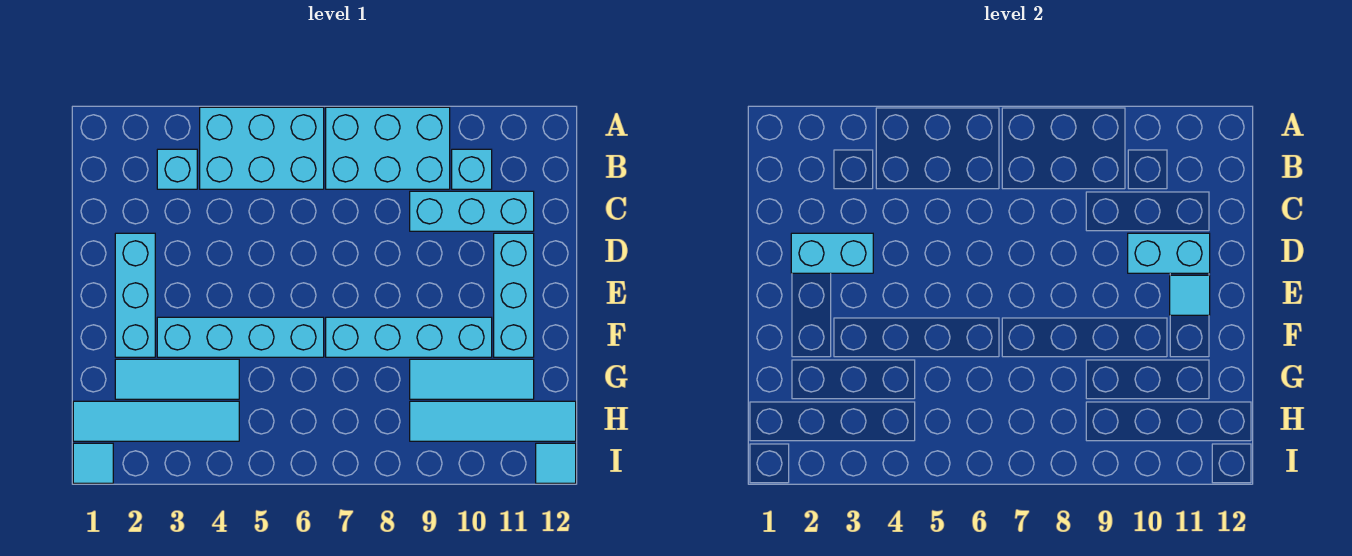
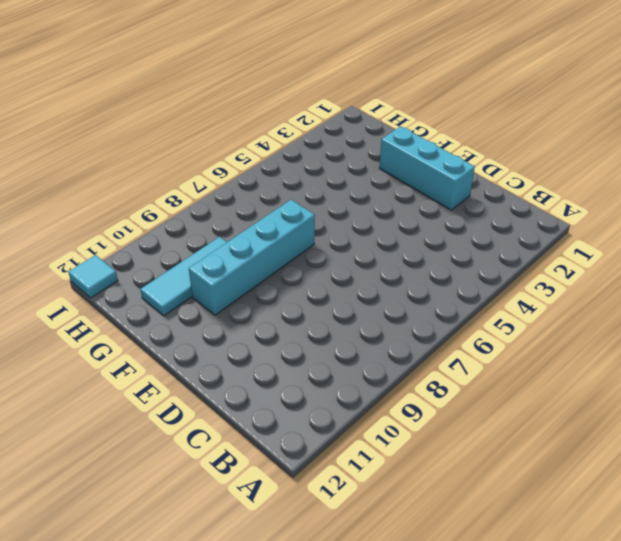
none -> cyan 2x3 brick [200,107,324,189]
none -> cyan 2x3 brick [326,107,450,189]
none -> cyan 1x1 brick [157,149,197,189]

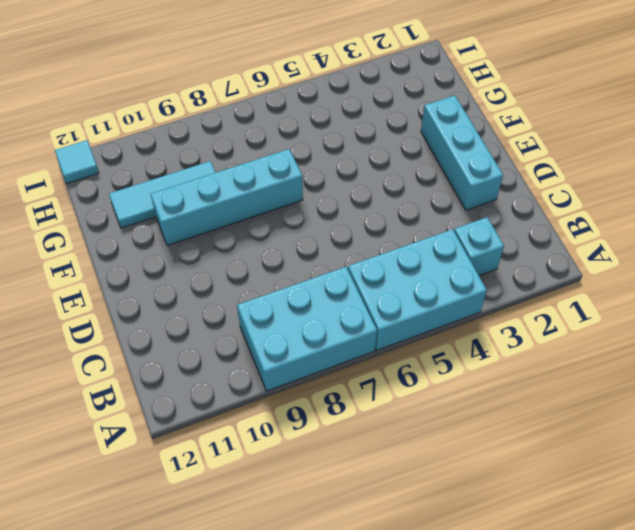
none -> cyan 1x1 brick [452,149,492,189]
none -> cyan 1x3 brick [410,191,534,231]
none -> cyan 1x3 brick [494,233,534,357]

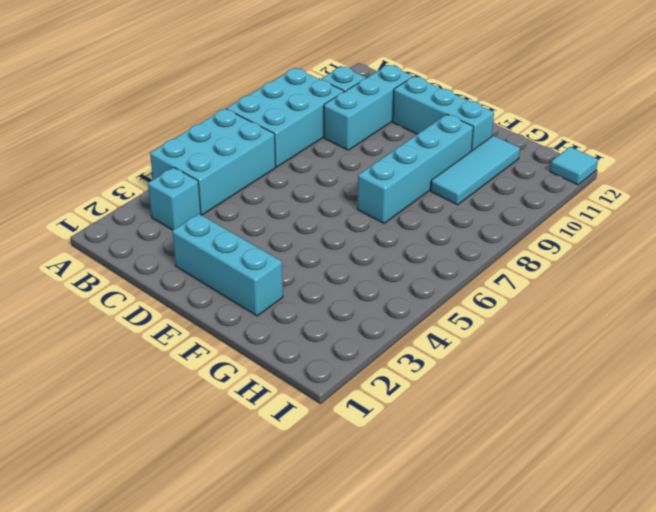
none -> cyan 1x4 brick [157,317,324,357]
none -> cyan 1x3 tile [115,359,239,399]
none -> cyan 1x4 tile [73,401,239,441]

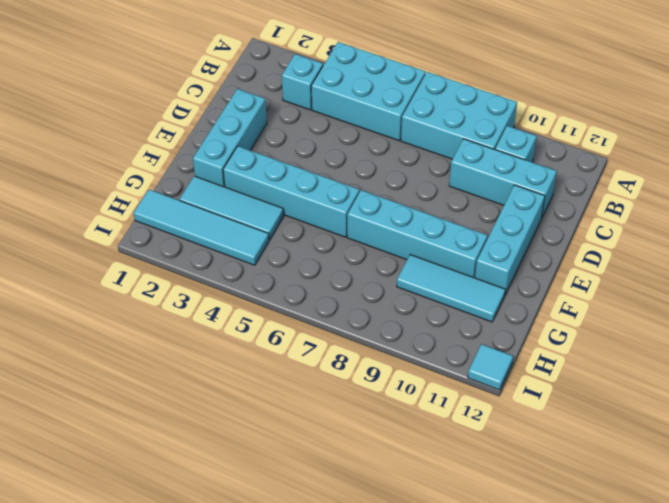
none -> cyan 1x4 tile [410,401,576,441]
none -> cyan 1x1 tile [73,443,113,483]
none -> cyan 1x2 brick [791,233,873,273]

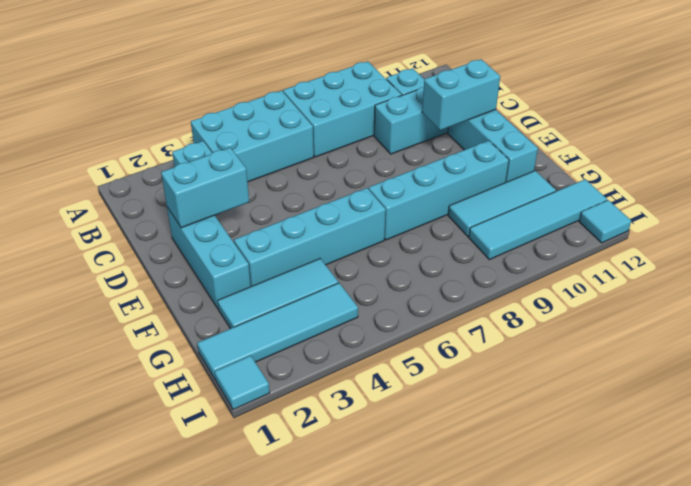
none -> cyan 1x1 tile [1170,275,1210,315]

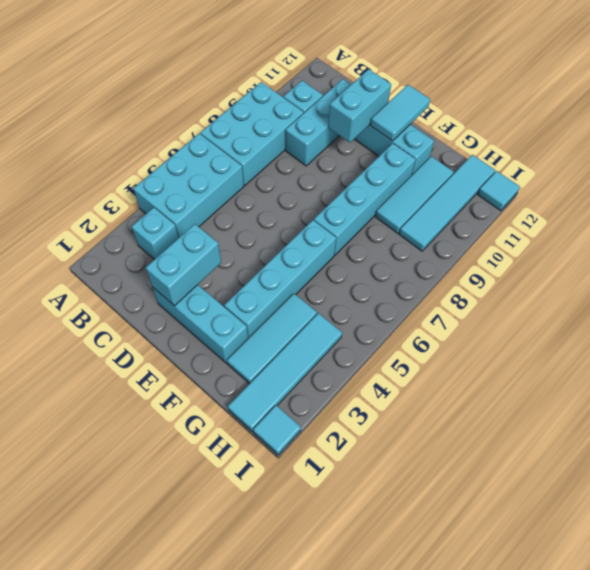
cyan 1x2 tile [370,85,430,141] -> cyan 1x1 tile [1170,275,1210,315]

